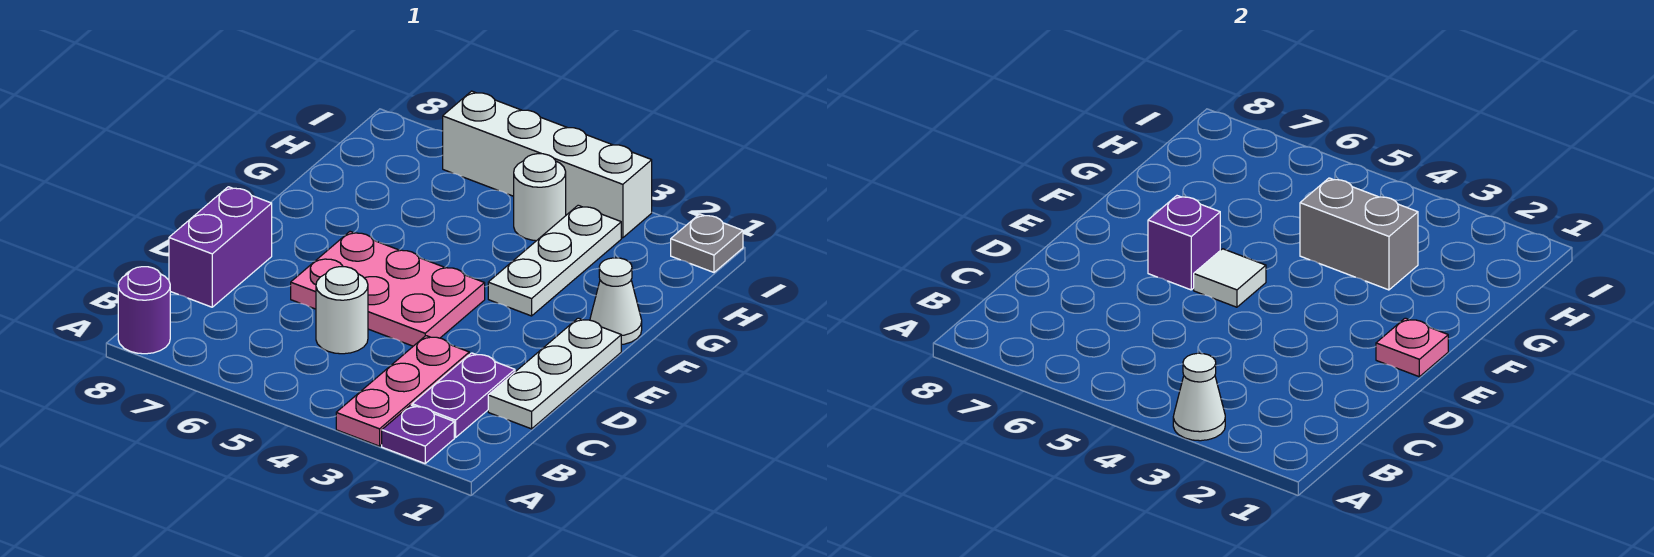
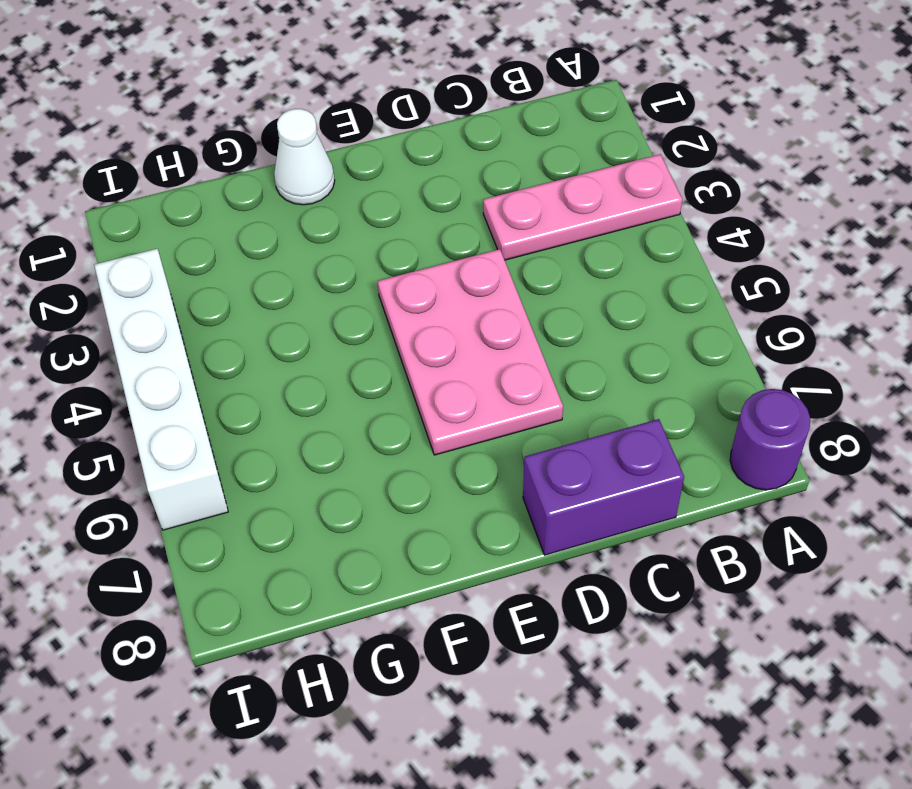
none -> purple 1x1 plate [382,405,454,463]
none -> purple 1x2 plate [412,353,515,438]
none -> white 1x3 plate [488,318,621,429]

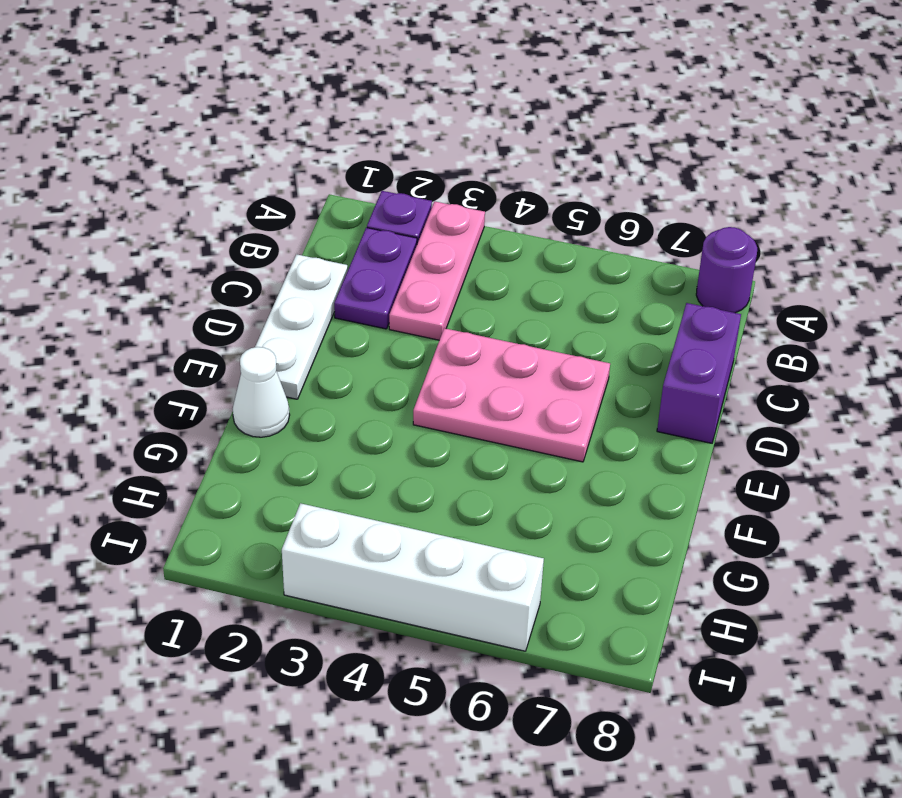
none -> white 1x1 round brick [316,267,368,354]
none -> white 1x3 plate [488,205,621,316]
none -> white 1x1 round brick [514,154,566,241]

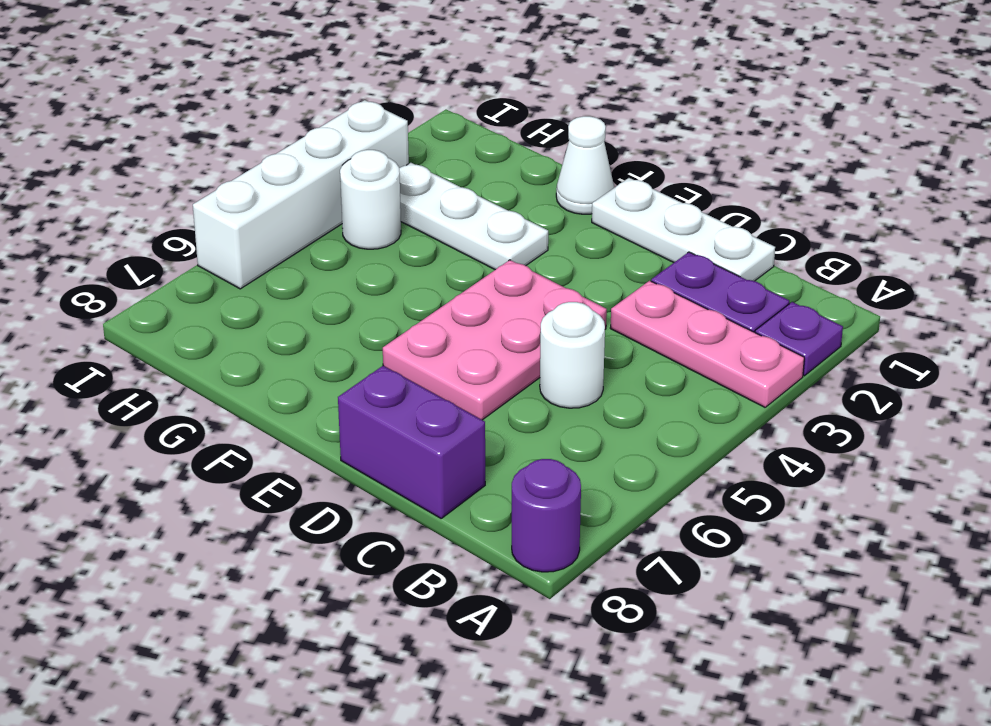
none -> grey 1x1 plate [671,214,743,272]
none -> white 1x1 cone [1173,353,1225,441]
none -> pink 1x1 plate [1376,318,1448,377]

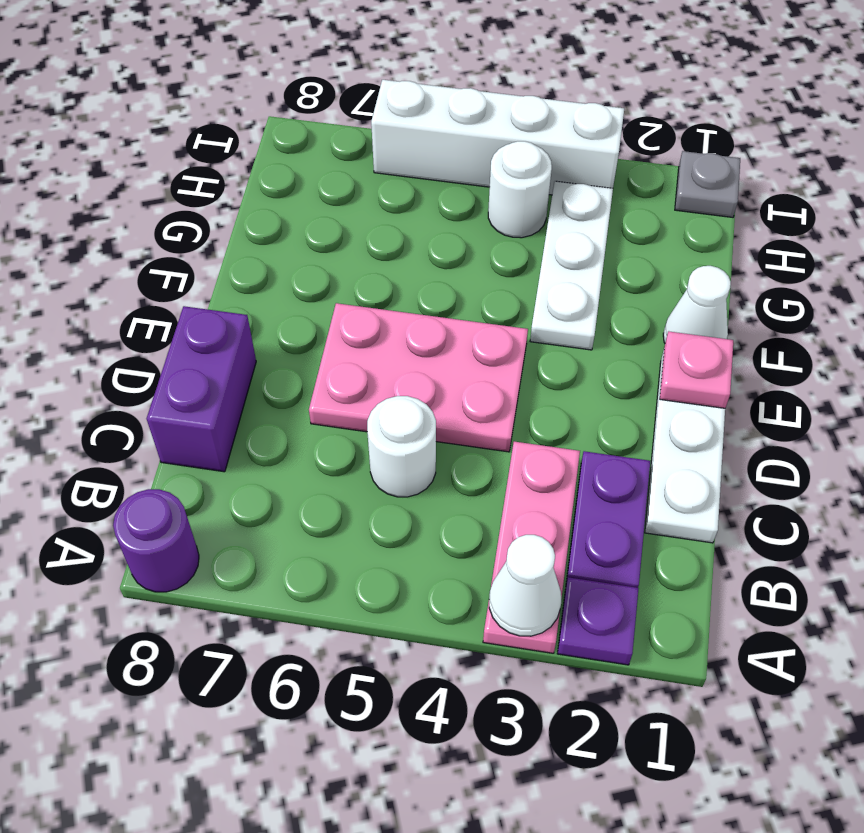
none -> white 1x1 tile [1194,249,1266,307]
none -> purple 1x1 brick [1148,196,1220,290]
none -> grey 1x2 brick [1300,178,1418,290]

